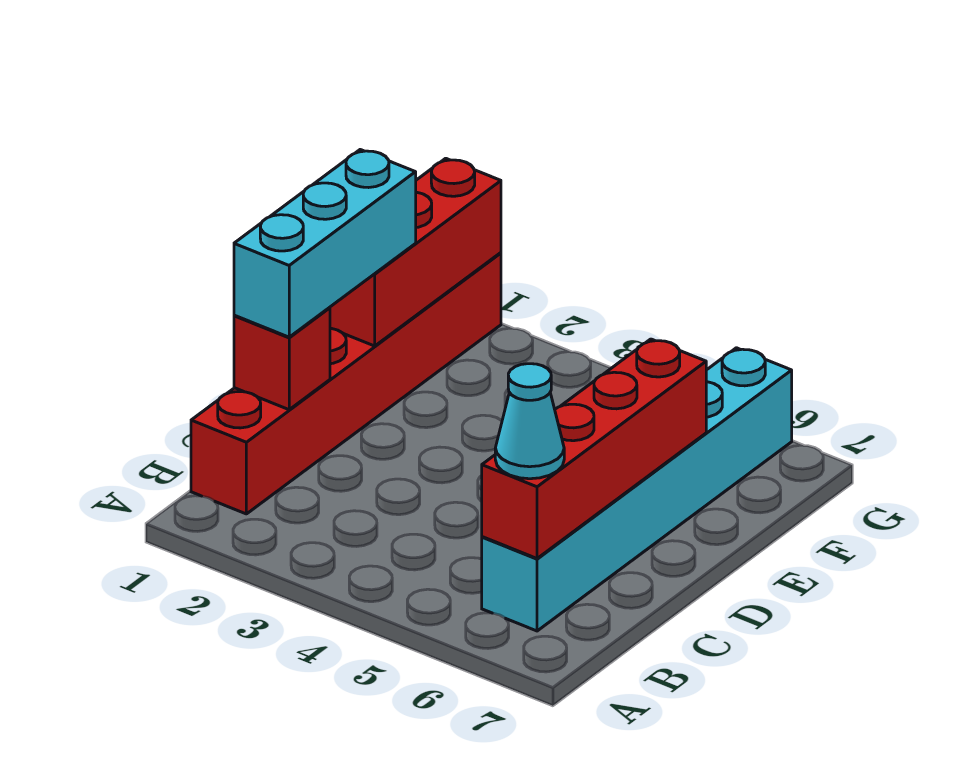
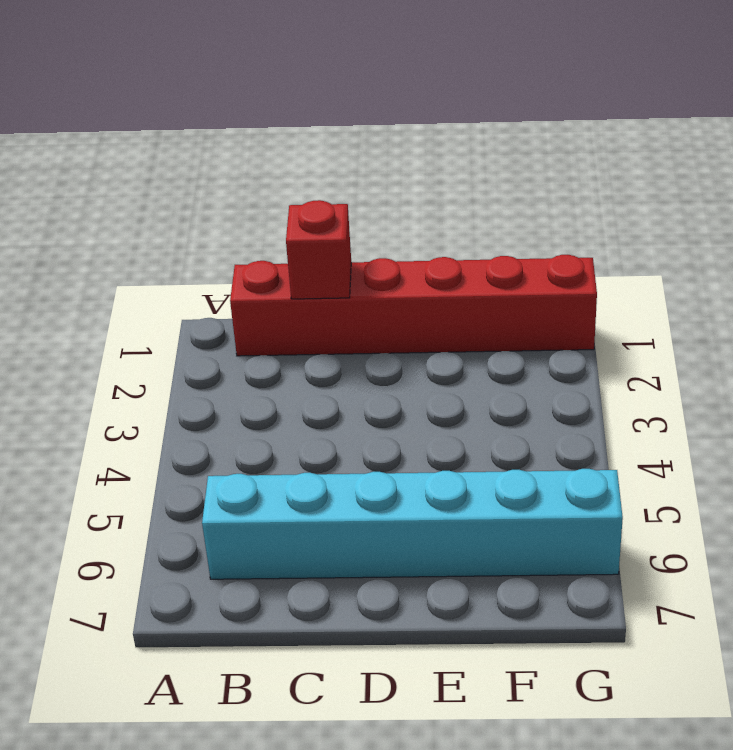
none -> red 1x4 brick [482,339,706,558]
none -> red 1x3 brick [330,158,501,346]

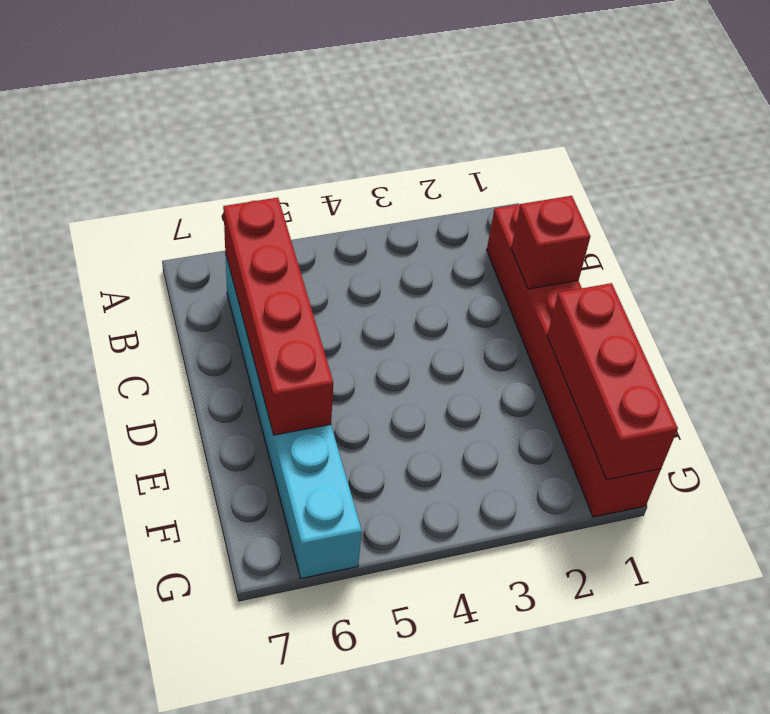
none -> cyan 1x1 cone [495,364,564,479]
none -> cyan 1x3 brick [234,150,416,337]

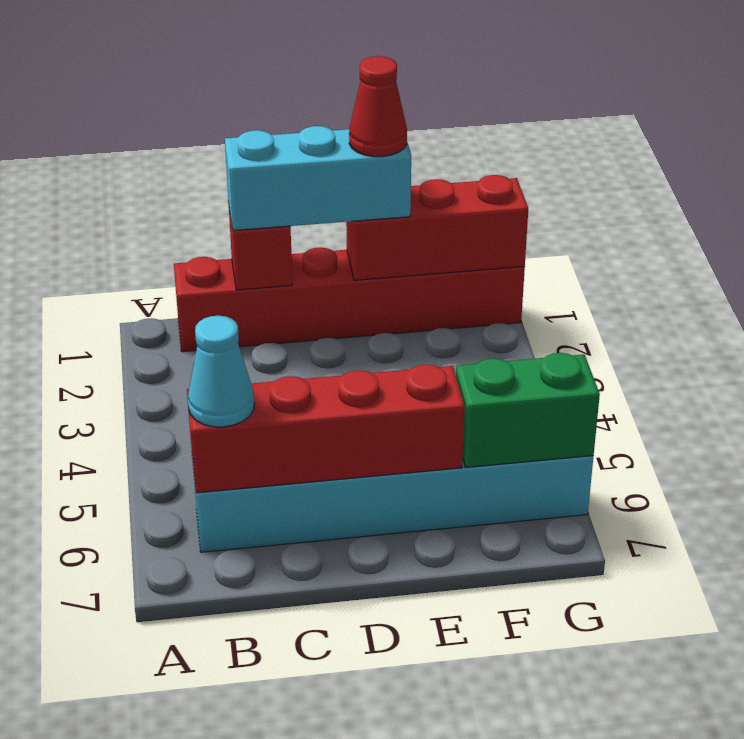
red 1x1 cone [349,56,407,157] -> none
green 1x2 brick [456,353,600,468] -> none

